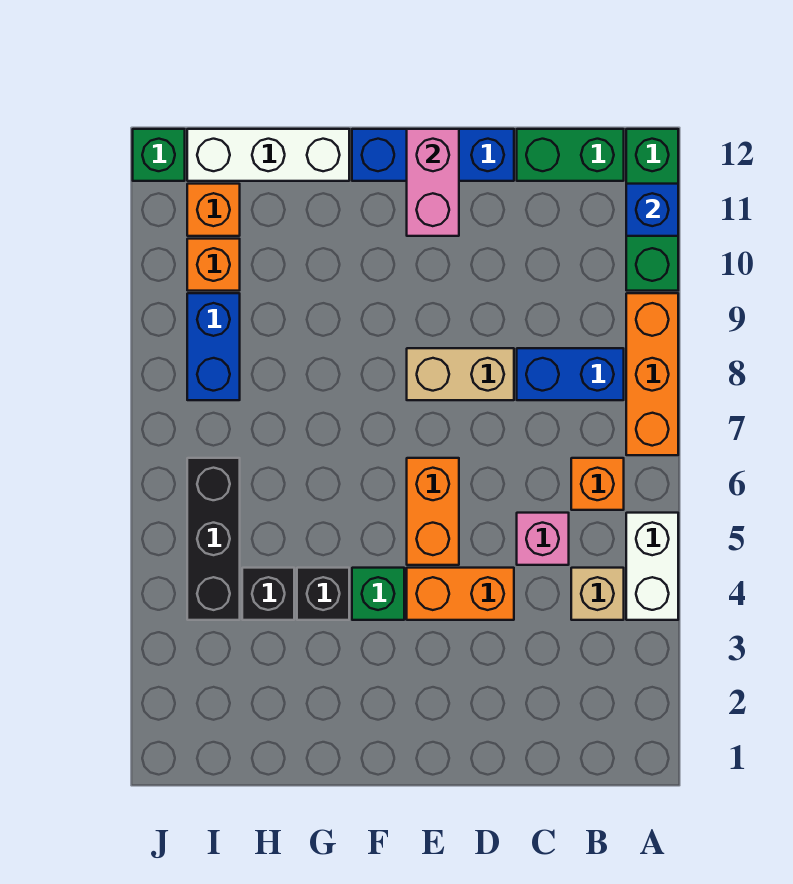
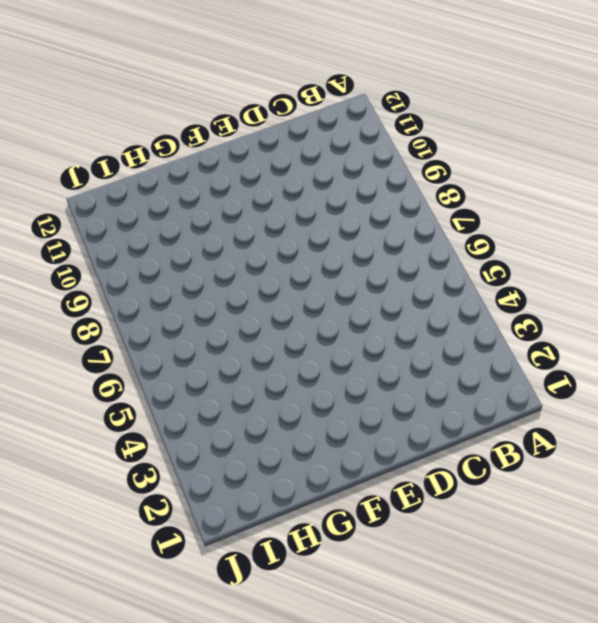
none -> white 1x2 brick [626,513,678,620]
none -> orange 1x3 brick [626,293,678,455]
none -> green 1x3 brick [626,129,678,291]

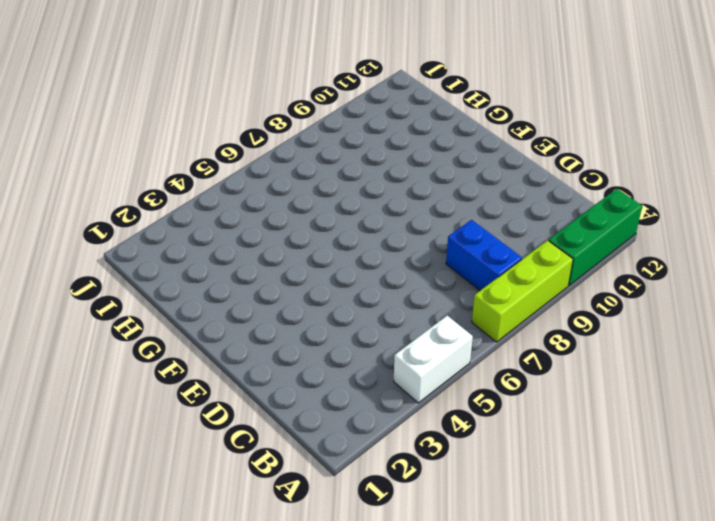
lime 1x3 brick [472,240,573,342] -> orange 1x3 brick [626,293,678,455]
none -> tan 1x1 brick [571,568,624,620]
none -> orange 1x1 brick [571,458,624,510]
none -> green 1x2 brick [517,129,624,181]

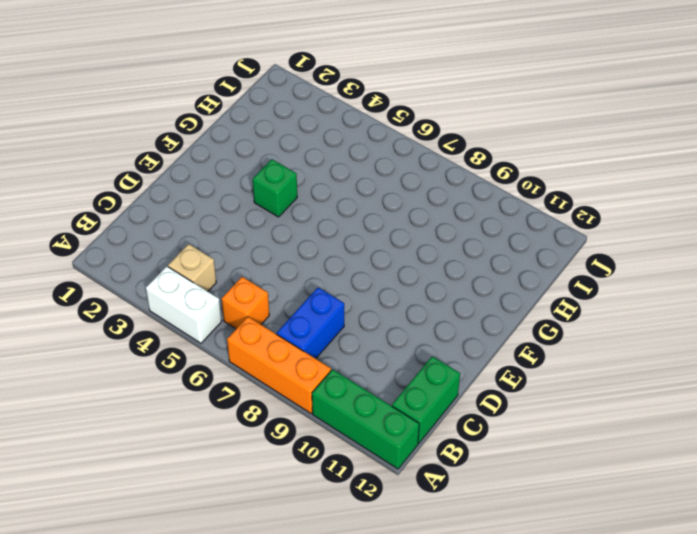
none -> pink 1x1 brick [517,513,569,565]
none -> orange 1x2 brick [407,568,514,620]
none -> tan 1x2 brick [407,348,514,400]

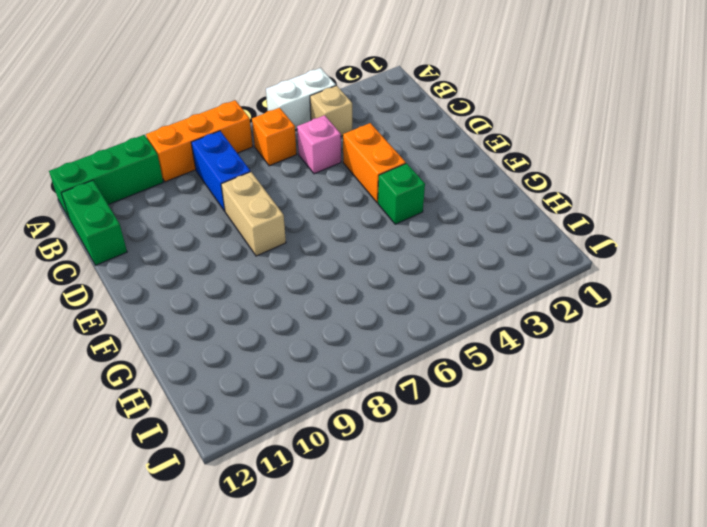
none -> blue 1x3 brick [352,129,514,181]
none -> orange 1x2 brick [407,458,459,565]
none -> black 1x1 brick [297,568,349,620]

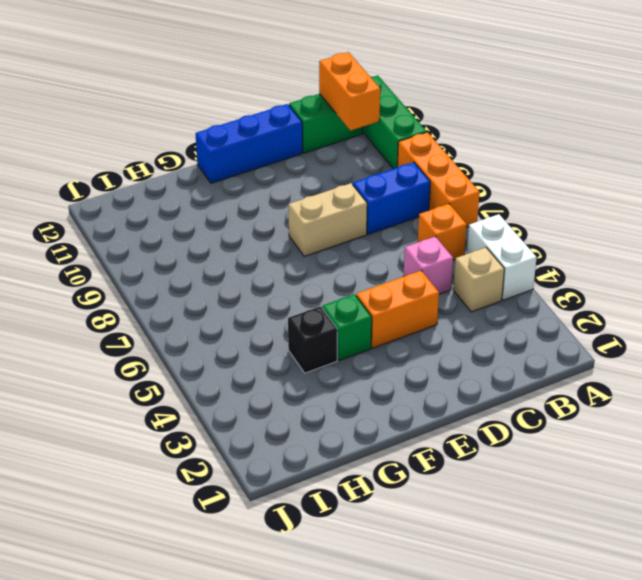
orange 1x2 brick [319,52,380,131] -> orange 1x2 brick moved to [407,458,459,565]
none -> white 1x3 brick [187,129,349,181]
none -> black 1x1 brick [242,568,294,620]
none -> black 1x3 brick [187,458,240,620]

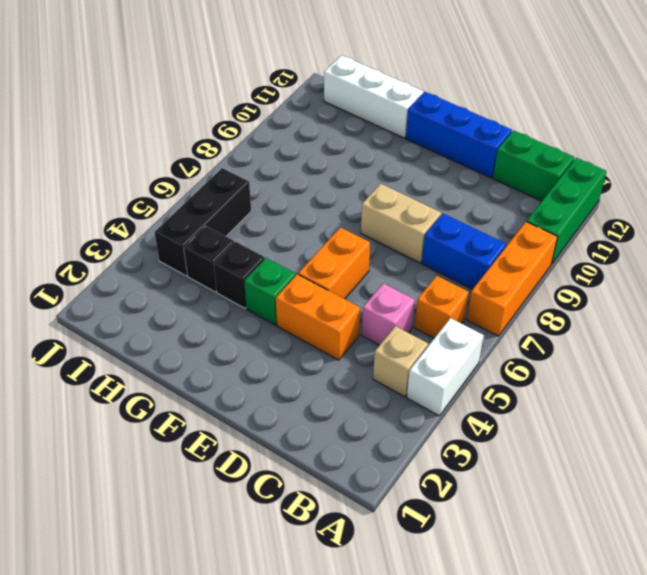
none -> blue 1x2 brick [187,293,240,400]
none -> orange 1x1 brick [187,239,240,291]
none -> orange 1x1 brick [187,184,240,236]

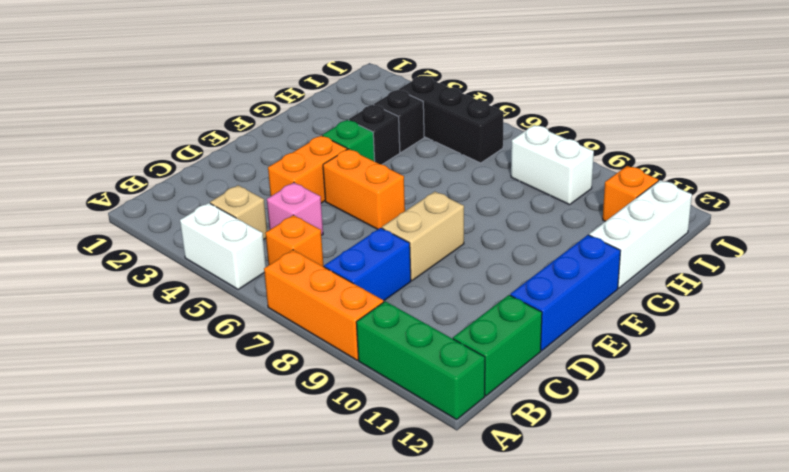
white 1x2 brick [511,125,594,205] -> blue 1x2 brick [187,293,240,400]
none -> orange 1x1 brick [187,239,240,291]
none -> green 1x1 brick [133,129,185,181]
none -> blue 1x1 brick [626,184,678,236]

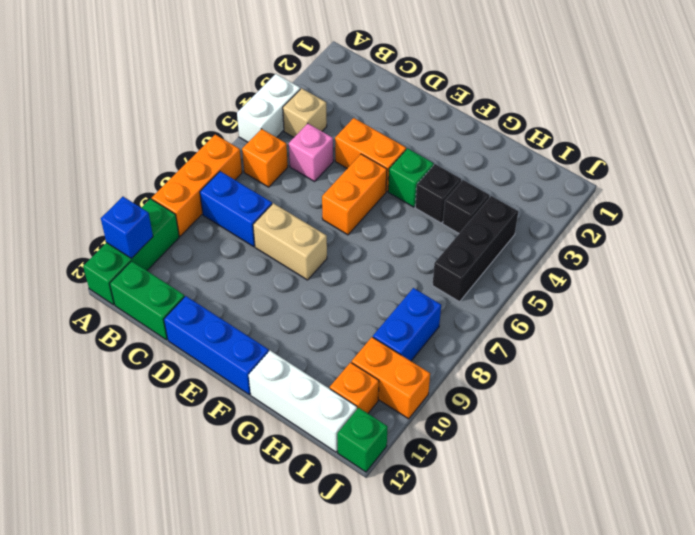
orange 1x2 brick [352,337,430,419] -> orange 1x1 brick [187,239,240,291]
none -> pink 1x2 brick [407,129,459,236]

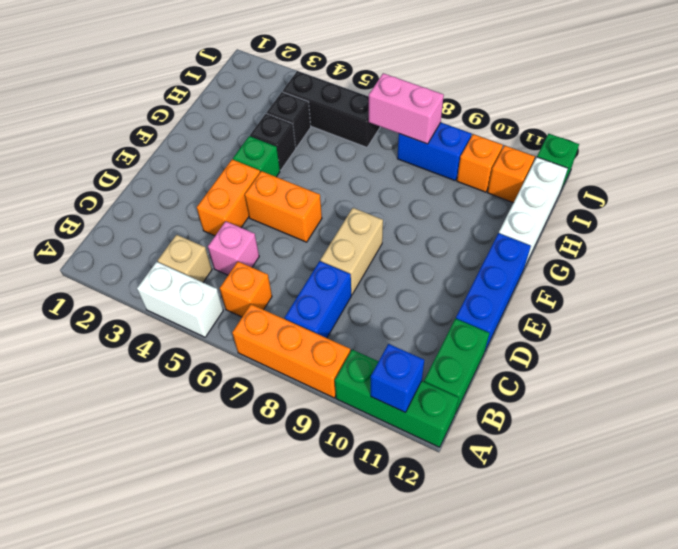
pink 1x2 brick [368,73,444,144] -> pink 1x2 brick moved to [407,129,459,236]

